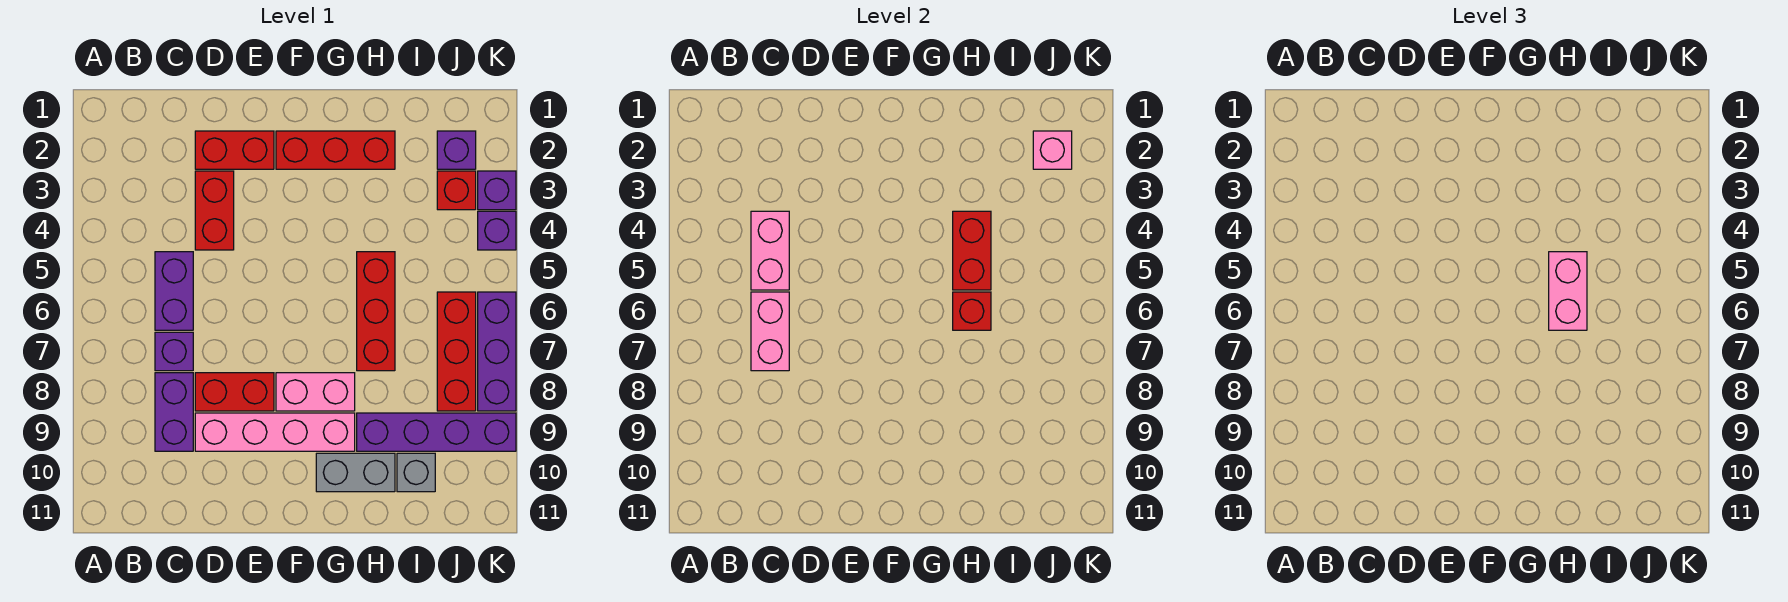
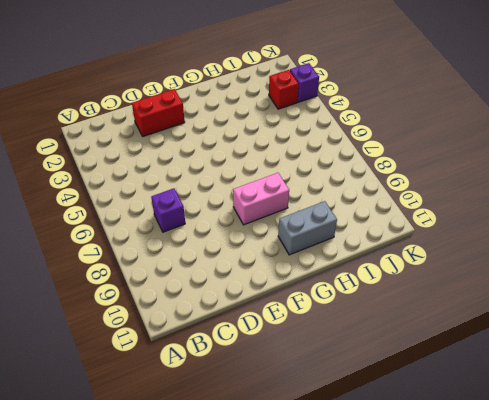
none -> purple 1x2 brick [155,252,193,330]
none -> purple 1x2 brick [155,373,193,451]
none -> red 1x2 brick [195,171,234,250]

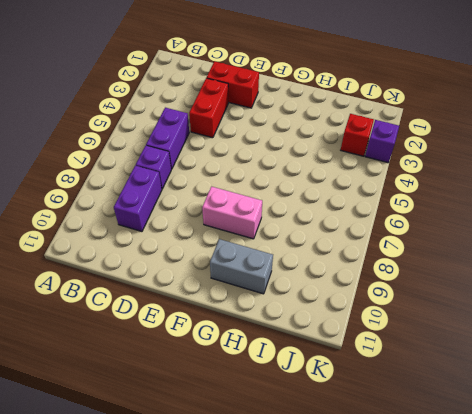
none -> red 1x2 brick [195,373,274,411]
none -> pink 1x4 brick [195,413,355,451]
none -> red 1x3 brick [276,131,395,169]

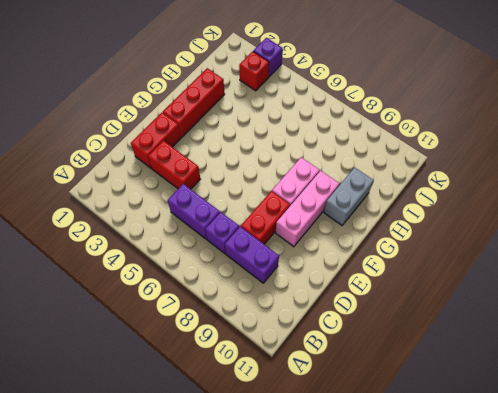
pink 1x3 brick [276,171,339,247] -> pink 1x4 brick [195,413,355,451]
none -> red 1x3 brick [357,252,395,371]
none -> purple 1x4 brick [357,413,516,451]
none -> grey 1x1 brick [397,453,435,492]

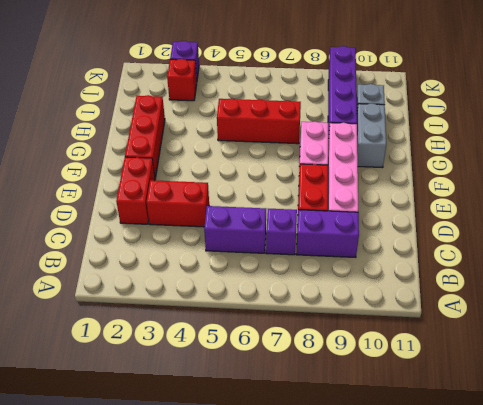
none -> purple 1x1 brick [437,131,476,169]
none -> red 1x3 brick [437,292,476,411]
none -> purple 1x1 brick [478,211,516,250]

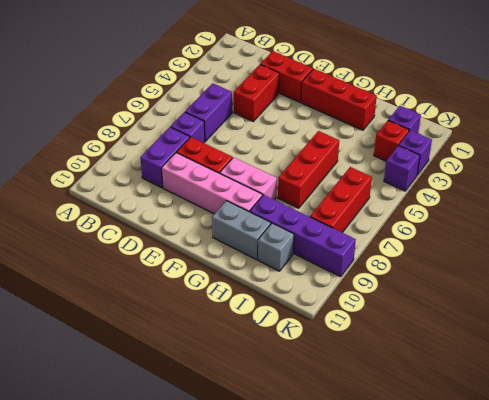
none -> purple 1x3 brick [478,292,516,411]
none -> pink 1x2 brick [751,211,789,290]
none -> pink 1x2 brick [751,292,789,371]

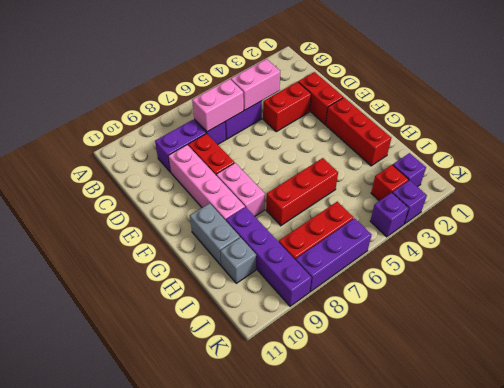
none -> red 1x2 brick [953,211,991,290]
none -> red 1x1 brick [953,292,991,330]
none -> pink 1x1 brick [1033,131,1072,169]

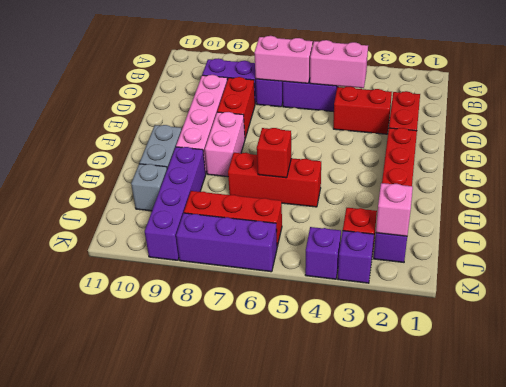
none -> red 1x2 brick [953,211,991,290]
none -> pink 1x2 brick [1549,252,1587,330]

